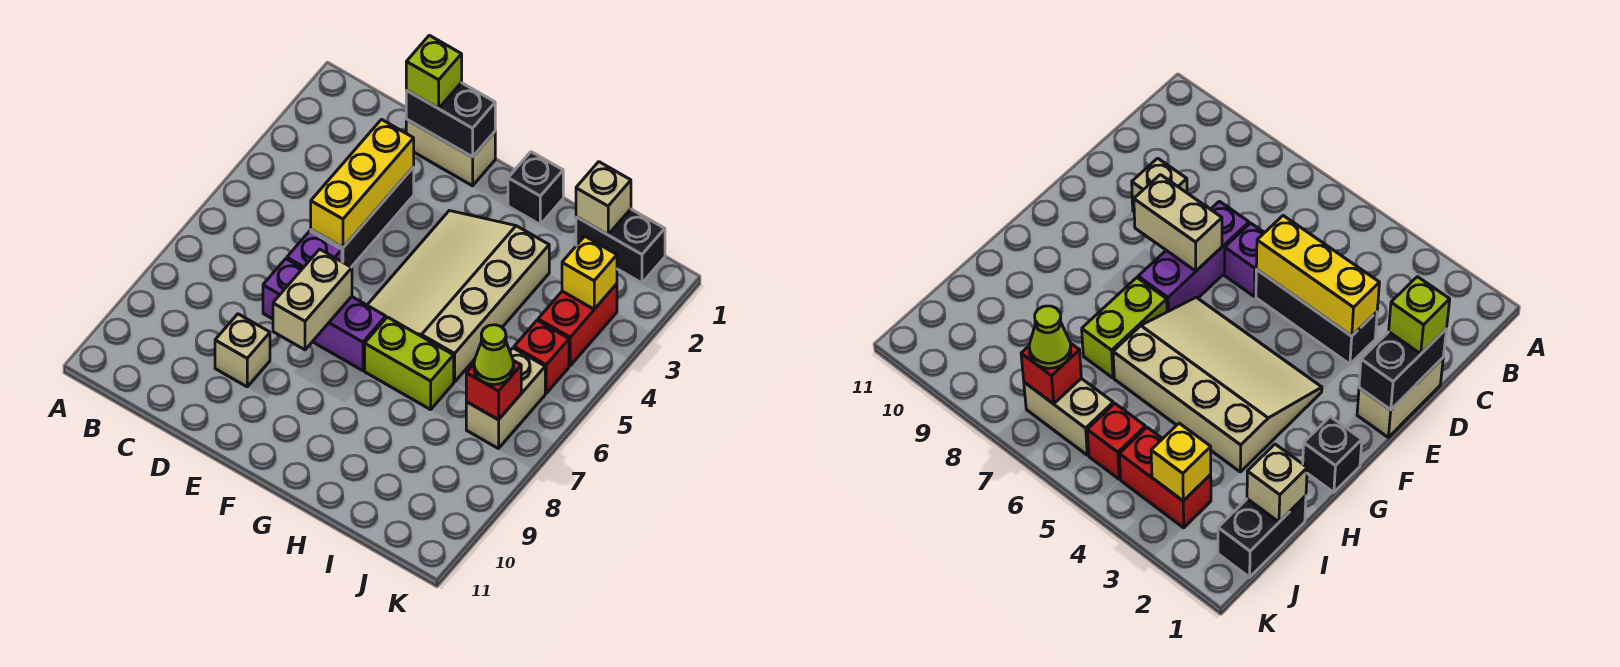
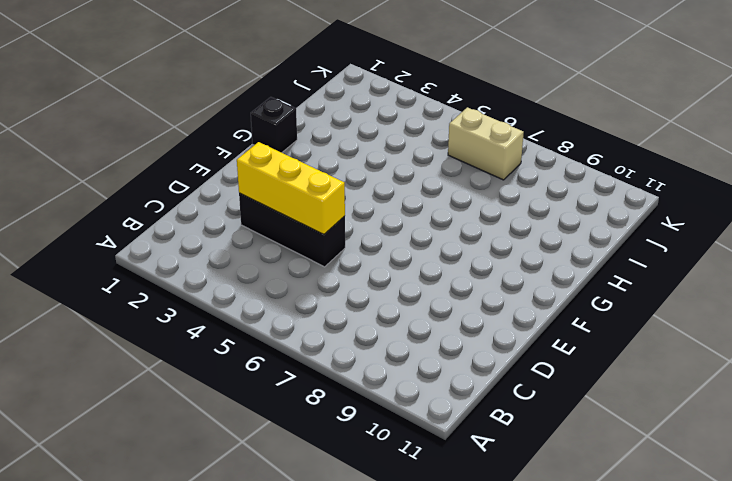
none -> tan 1x2 brick [406,120,495,186]
none -> purple 1x1 brick [287,231,342,268]
none -> purple 1x3 brick [263,259,386,371]

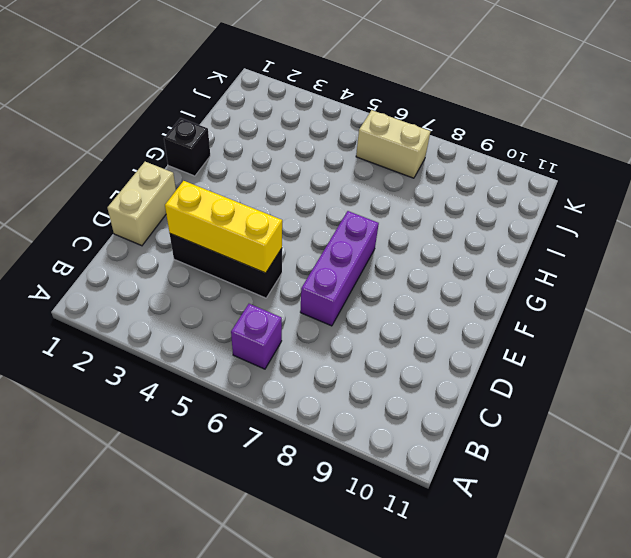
purple 1x1 brick [231,304,282,369] -> purple 1x1 brick moved to [287,231,342,268]
none -> tan 1x1 brick [215,314,270,387]
none -> tan 3x4 slope [367,211,549,382]
none -> lime 1x2 brick [365,317,454,410]

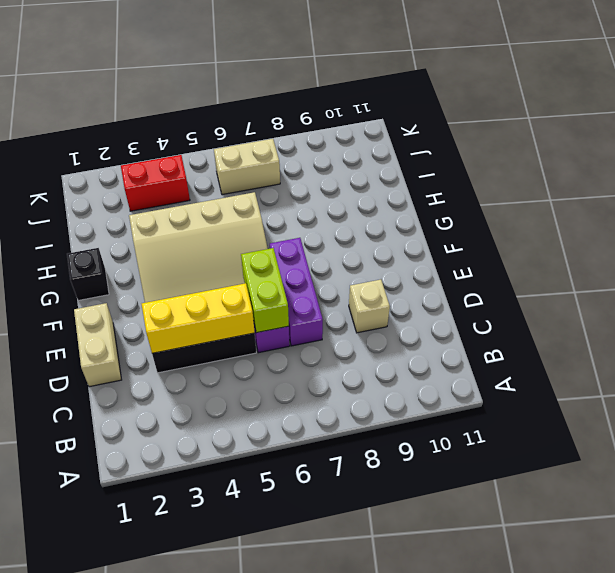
lime 1x2 brick [241,248,289,333] -> lime 1x2 brick moved to [365,317,454,410]
none -> black 1x2 brick [576,209,665,283]
none -> red 1x1 brick [514,321,569,393]
none -> black 1x2 brick [406,83,495,157]

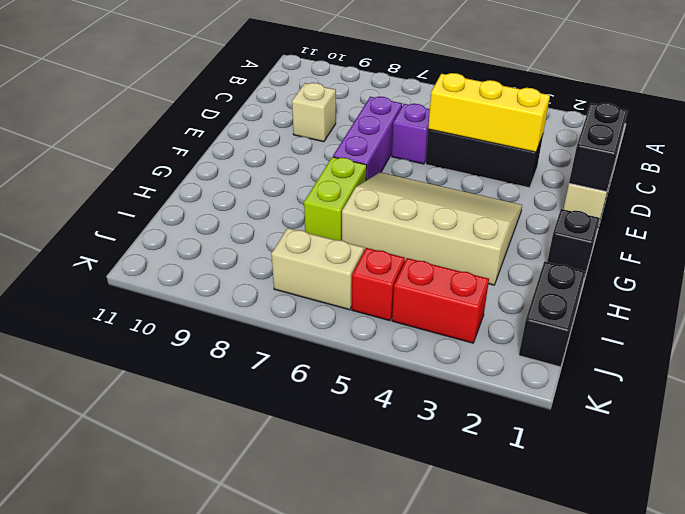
none -> tan 1x2 brick [273,249,352,350]
none -> tan 1x1 brick [576,162,631,235]
none -> yellow 1x1 brick [562,236,617,309]

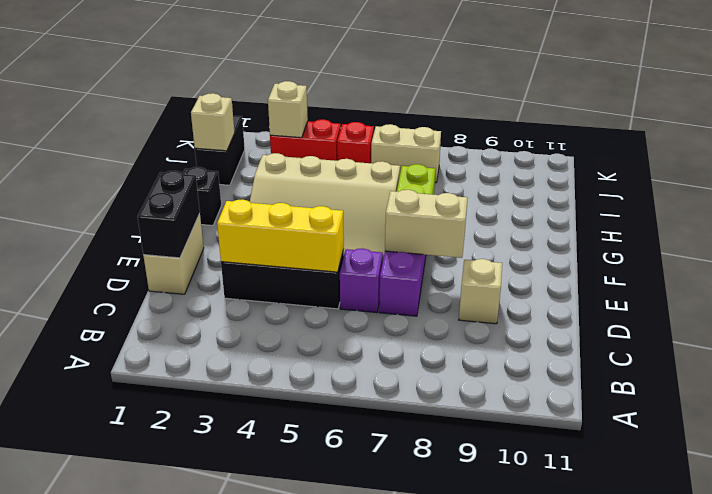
tan 1x1 brick [268,81,308,138] -> yellow 1x1 brick [562,236,617,309]
none -> red 1x1 brick [466,360,521,420]
none -> lime 1x1 brick [406,35,462,108]
none -> lime 1x1 cone [474,325,514,385]

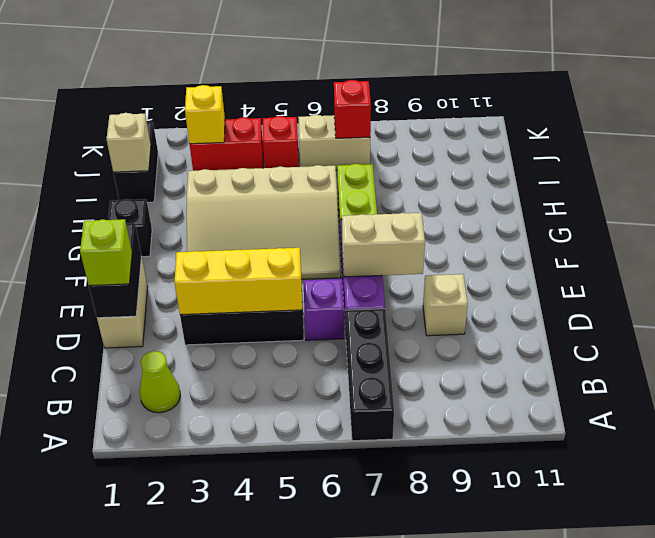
black 1x3 brick [346,309,394,441] -> none
lime 1x1 cone [140,351,180,413] -> lime 1x1 cone moved to [474,325,514,385]

